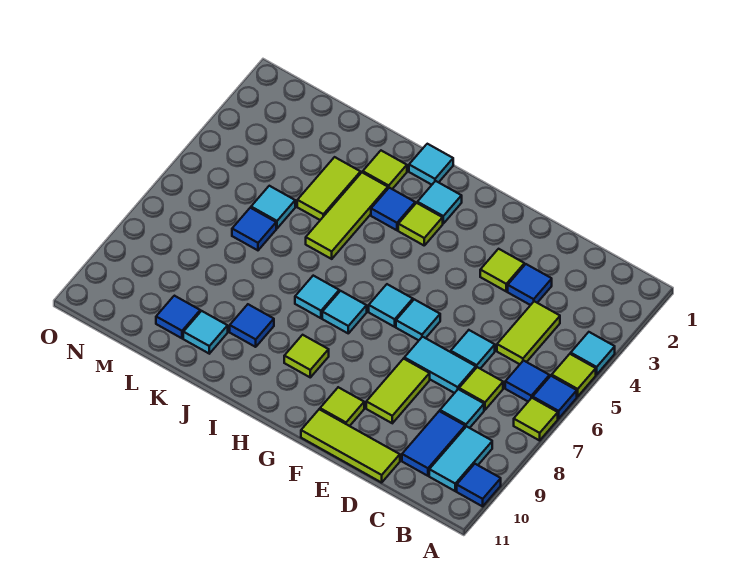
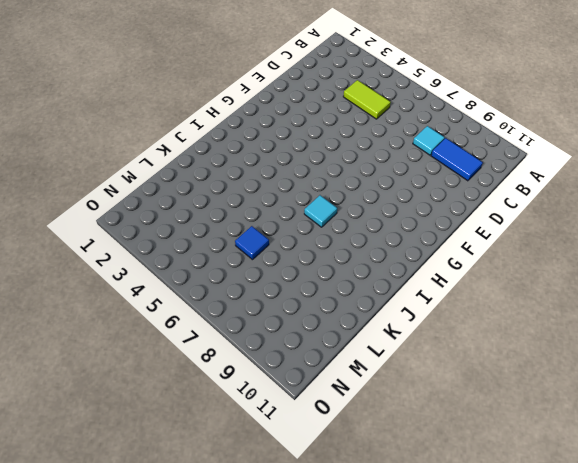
none -> cyan 1x1 tile [571,332,615,375]
none -> lime 1x1 tile [552,354,596,396]
none -> blue 1x1 tile [533,376,577,418]
none -> lime 1x1 tile [514,398,558,440]

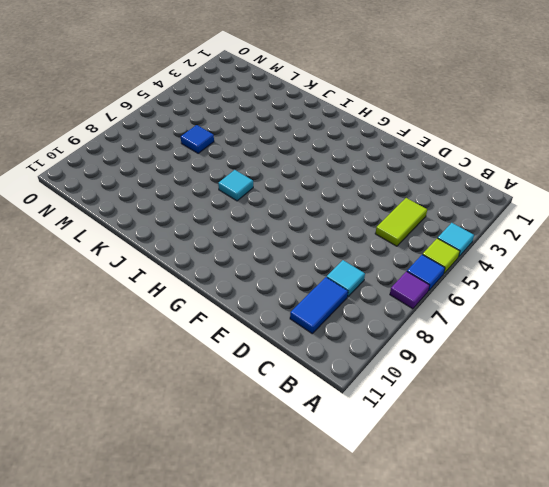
purple 1x1 tile [390,271,429,309] -> lime 1x1 tile [514,398,558,440]
none -> blue 1x1 tile [457,464,501,506]
none -> blue 1x1 tile [505,361,549,401]
none -> cyan 1x2 tile [429,426,492,491]
none -> lime 1x1 tile [459,367,503,410]

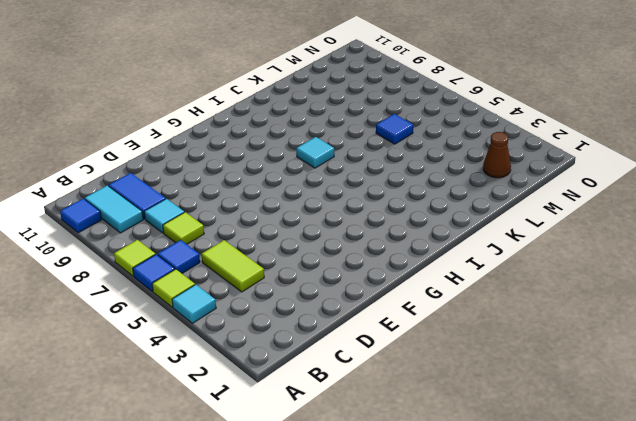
brown 1x1 cone [483,132,511,178] -> none
none -> blue 1x1 tile [508,264,552,305]
none -> cyan 1x1 tile [451,330,495,369]
none -> cyan 1x2 tile [404,337,476,393]
none -> lime 1x3 tile [301,409,400,483]

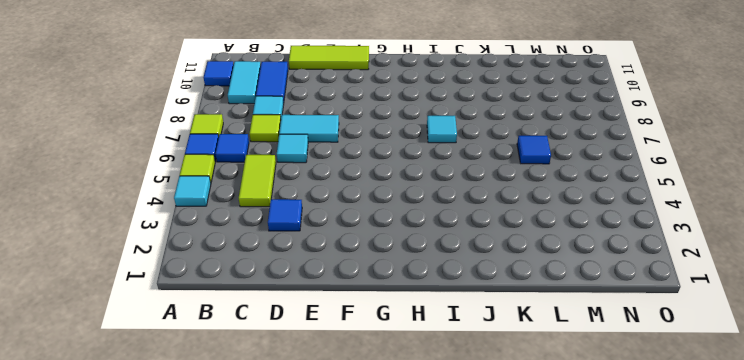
none -> lime 1x1 tile [480,249,524,291]
none -> lime 1x2 tile [366,359,430,423]
none -> cyan 1x1 tile [396,299,440,340]
none -> lime 1x1 tile [320,387,364,426]

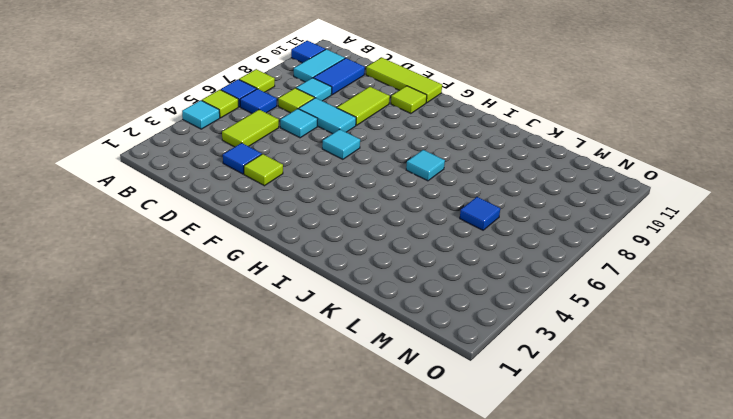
none -> cyan 1x1 tile [369,284,413,327]
none -> cyan 1x1 tile [417,181,462,223]
none -> lime 1x1 tile [398,203,443,245]
none -> cyan 1x1 tile [322,291,367,333]

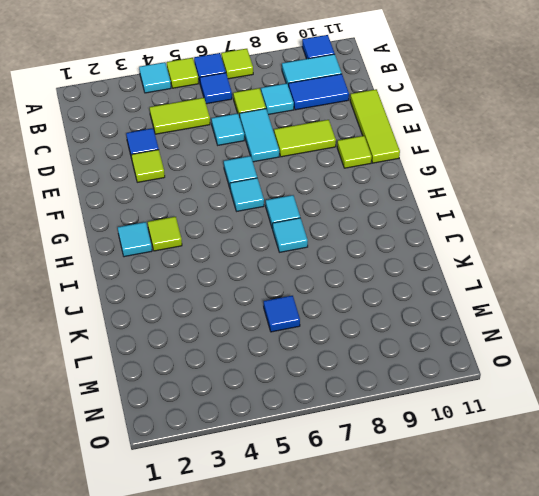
none -> lime 1x1 tile [284,335,329,377]
none -> cyan 1x1 tile [409,144,453,185]
none -> blue 1x1 tile [371,188,415,230]
none -> lime 1x1 tile [363,151,407,189]

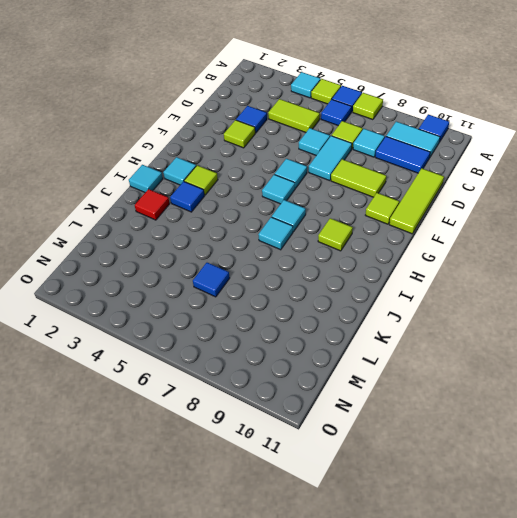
red 1x1 tile [135,189,170,220] -> lime 1x1 tile [363,151,407,189]
none -> lime 1x3 tile [306,172,388,259]
none -> blue 1x1 tile [230,304,274,347]
none -> lime 1x2 tile [297,157,361,220]
none -> cyan 1x1 tile [183,311,228,354]

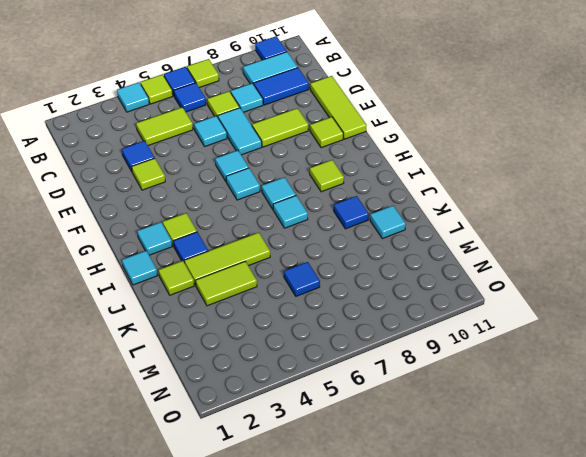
none -> cyan 1x1 tile [251,186,295,228]
none -> blue 1x1 tile [156,296,200,338]

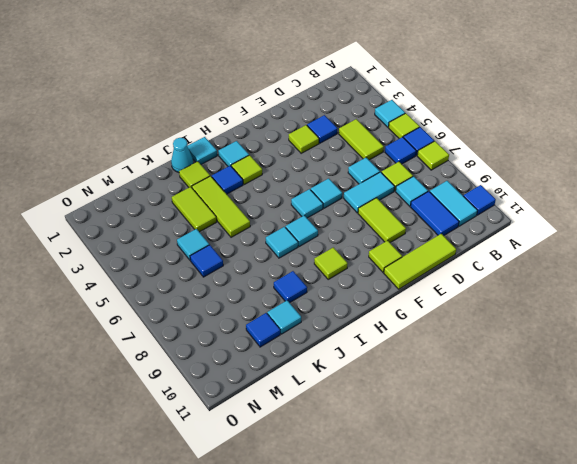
cyan 1x1 cone [171,138,193,172] -> none

